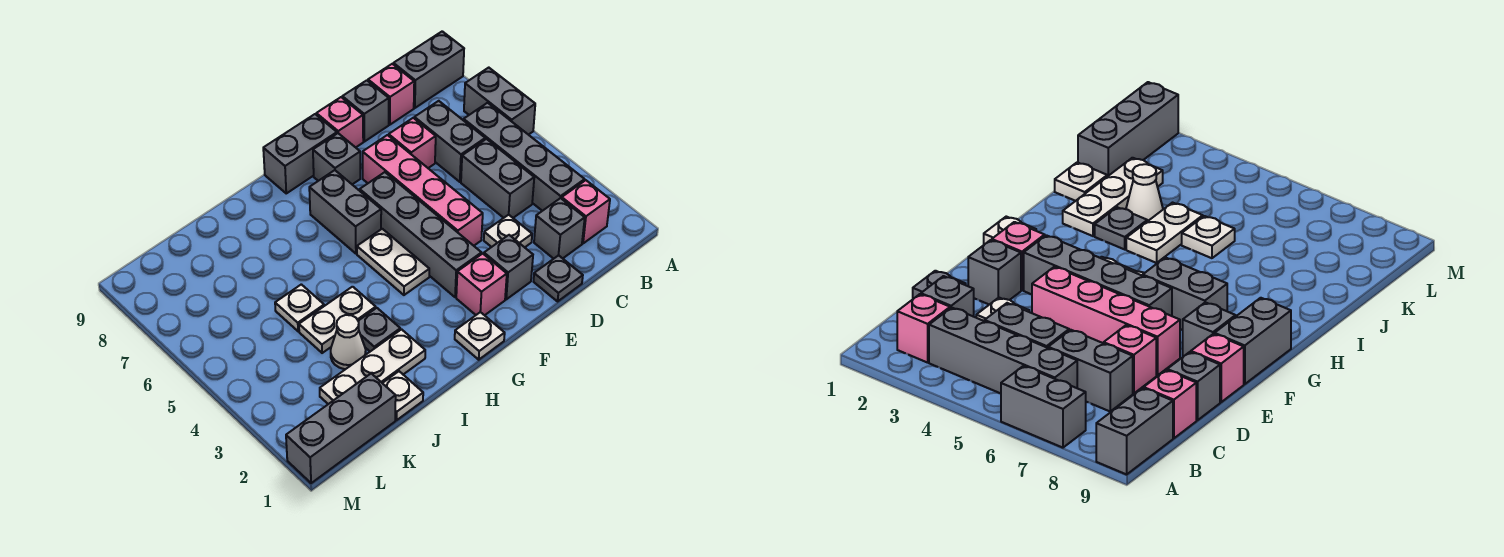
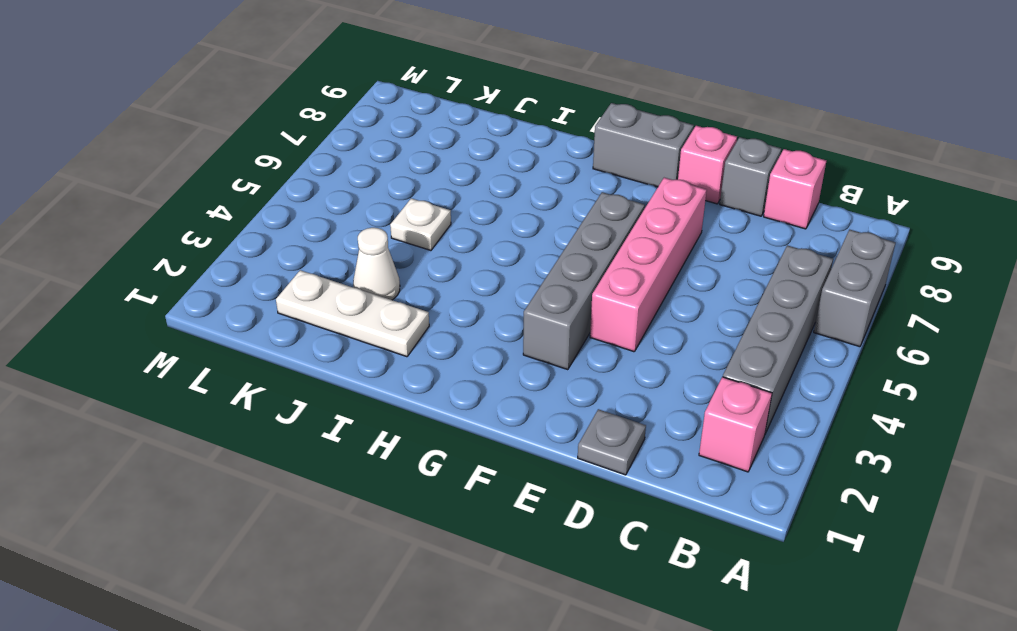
none -> grey 1x2 brick [393,31,464,108]
none -> grey 1x1 brick [534,198,585,259]
none -> grey 1x2 brick [461,139,534,218]

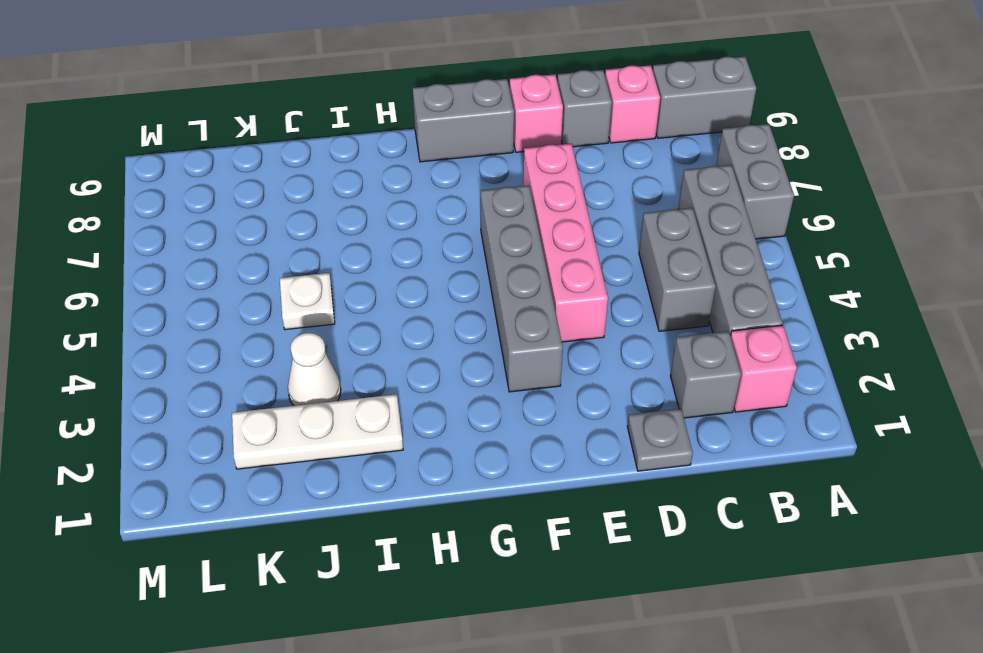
none -> grey 1x2 brick [414,101,485,182]
none -> white 1x1 plate [484,215,532,247]
none -> pink 1x1 brick [389,118,436,168]

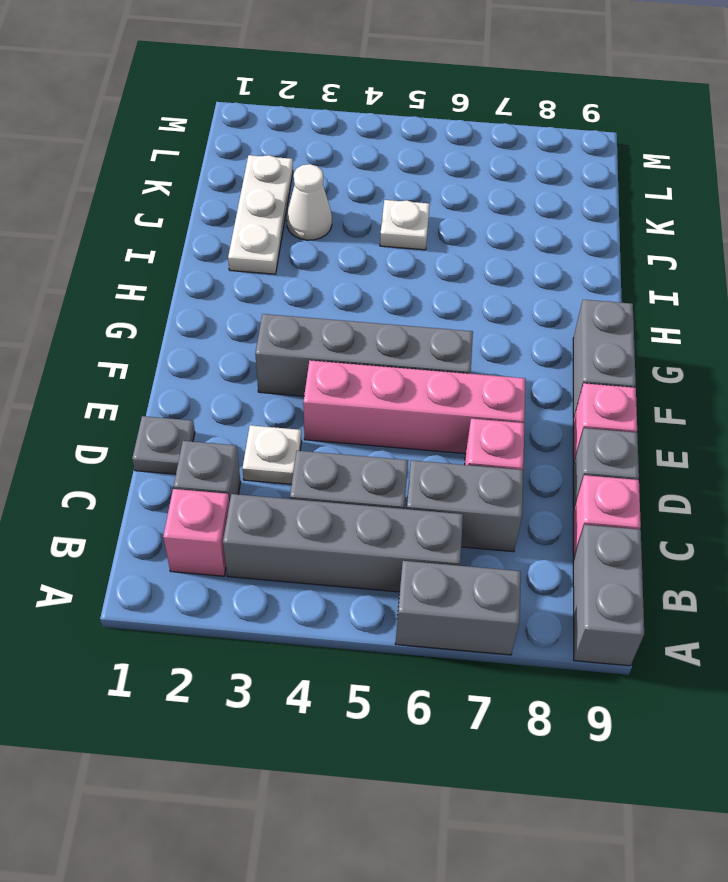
none -> grey 1x1 brick [484,235,533,299]
none -> pink 1x1 brick [456,254,507,315]
none -> grey 1x1 brick [313,133,360,184]

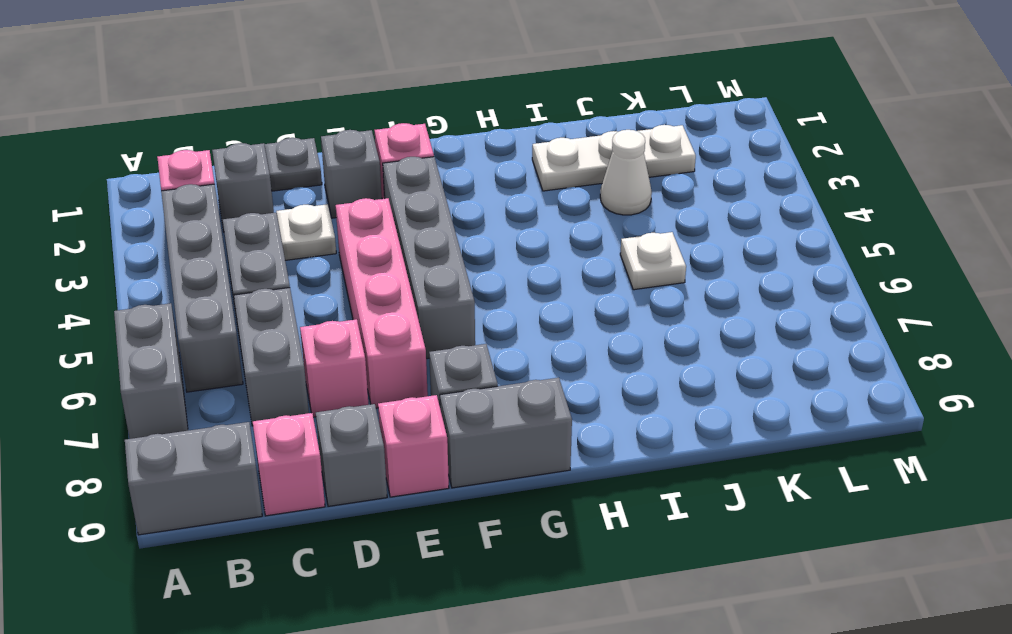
none -> white 1x1 plate [455,312,505,360]
none -> white 1x2 plate [357,229,429,295]
none -> grey 1x2 brick [309,170,381,254]

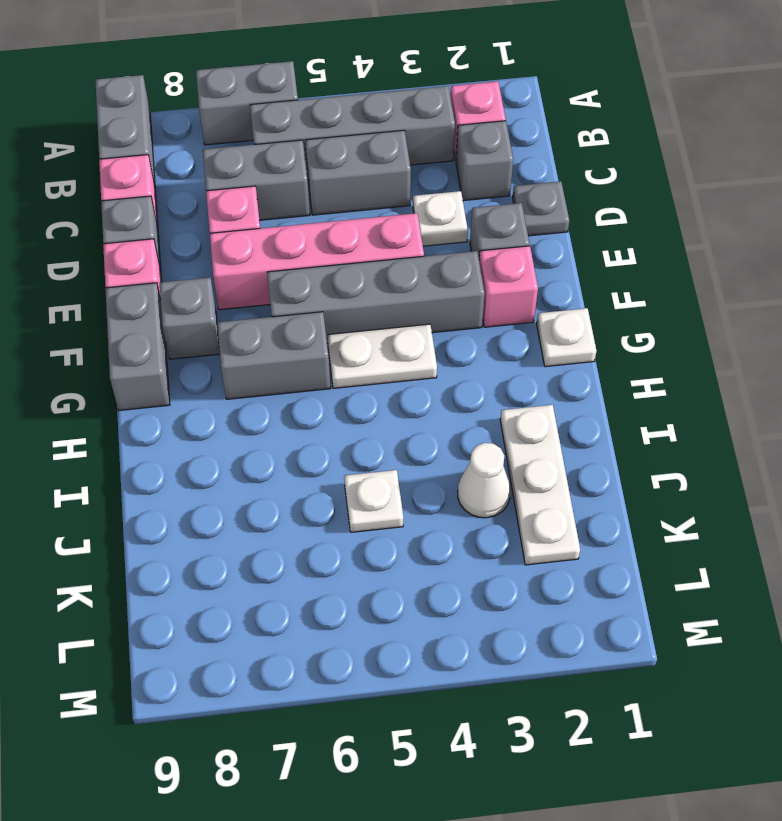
none -> grey 1x1 plate [358,308,400,351]
none -> white 1x2 plate [299,287,376,353]
none -> white 1x1 plate [383,371,423,420]

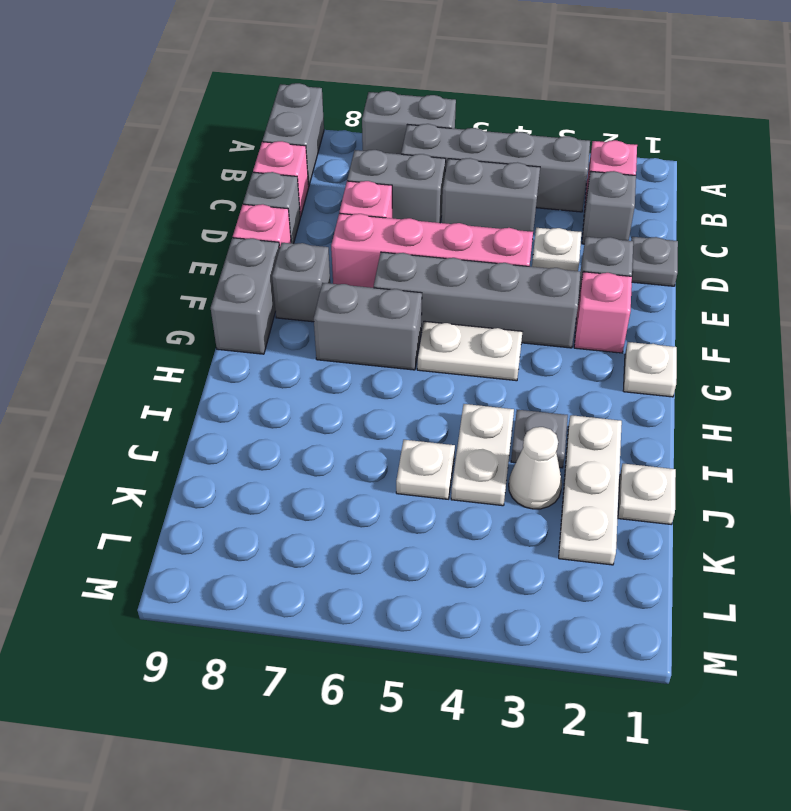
none -> grey 1x3 brick [286,373,396,483]

